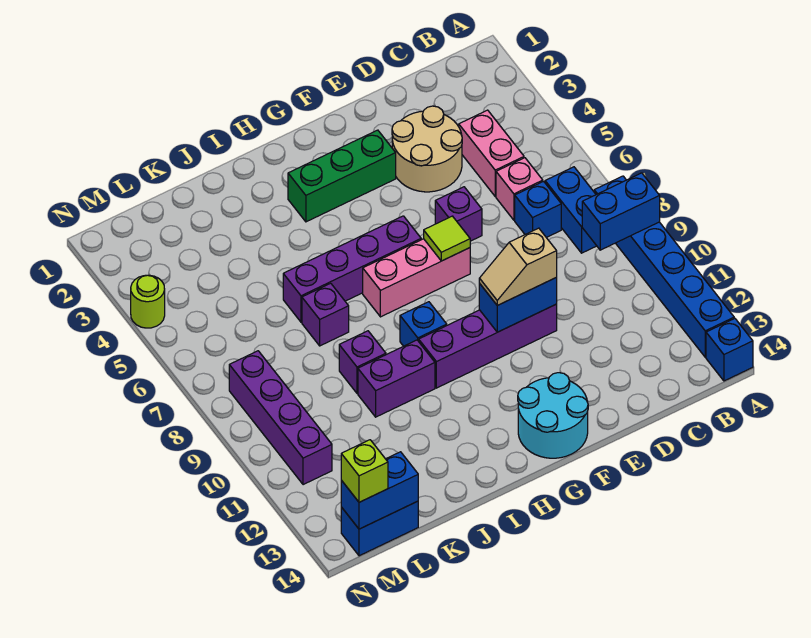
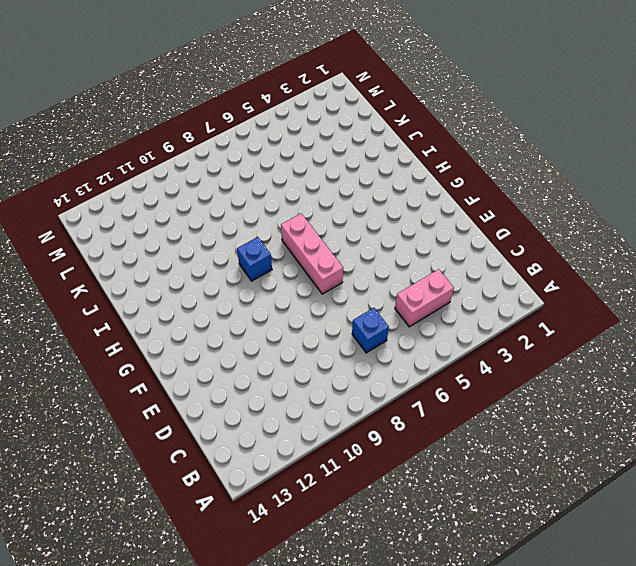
none -> blue 1x6 brick [594,176,734,357]
none -> blue 1x1 brick [706,318,753,381]
none -> blue 1x2 brick [545,167,596,253]

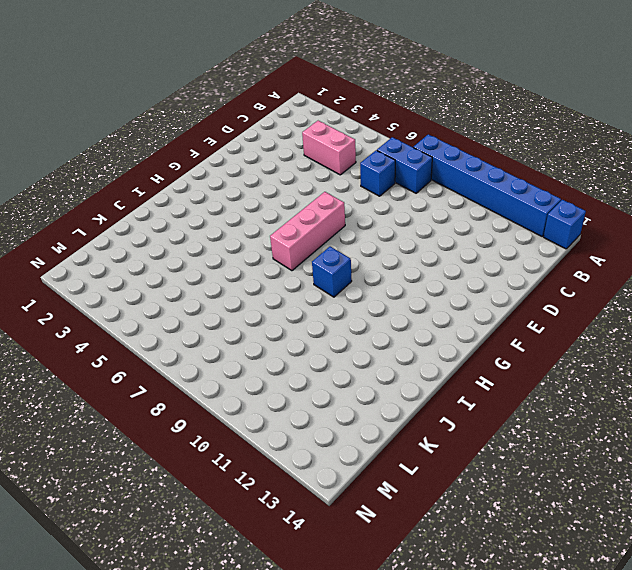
none -> pink 1x1 brick [496,158,543,220]
none -> tan 2x2 round brick [392,106,462,192]
none -> purple 1x1 brick [435,187,482,241]

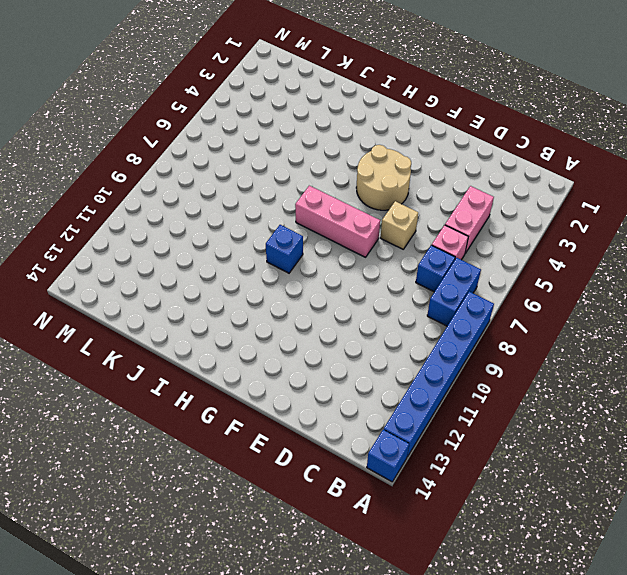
tan 1x1 brick [381,201,418,249] -> purple 1x1 brick [435,187,482,241]
tan 2x2 round brick [356,145,411,210] -> tan 2x2 round brick moved to [392,106,462,192]
none -> purple 1x4 brick [419,304,557,388]
none -> green 1x3 brick [288,130,396,222]
none -> cyan 2x2 round brick [518,373,588,458]

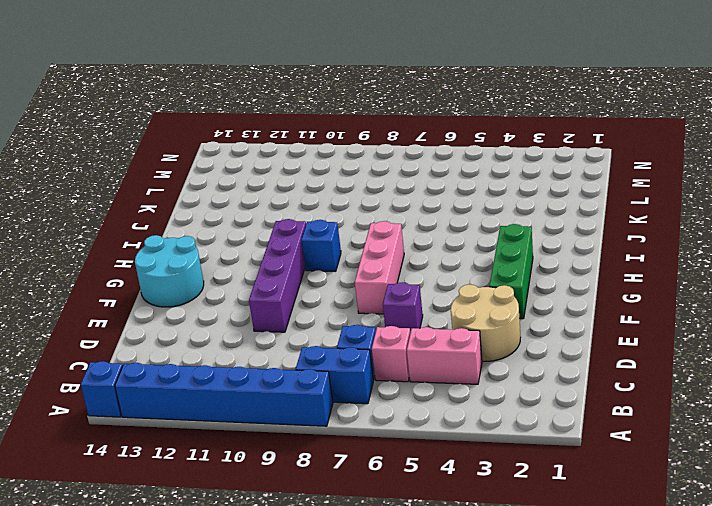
none -> purple 1x4 brick [283,216,421,322]
none -> purple 1x2 brick [358,340,435,417]
none -> purple 1x1 brick [302,283,349,346]

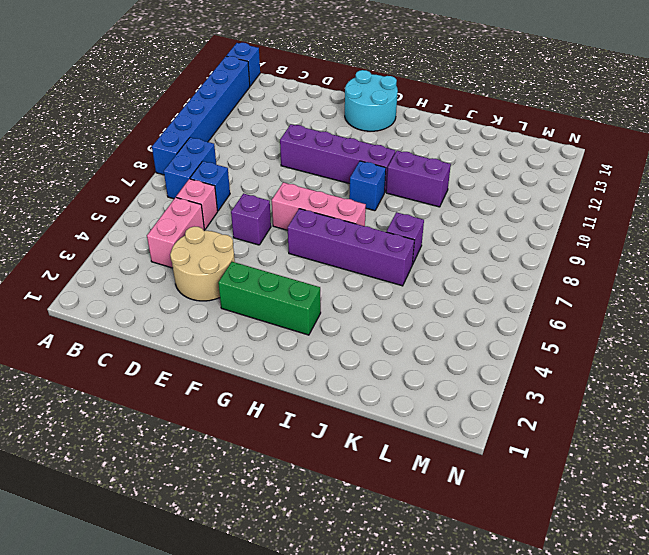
none -> purple 1x1 brick [339,331,386,393]
none -> blue 1x2 brick [341,501,418,556]
none -> purple 1x4 brick [229,351,332,485]

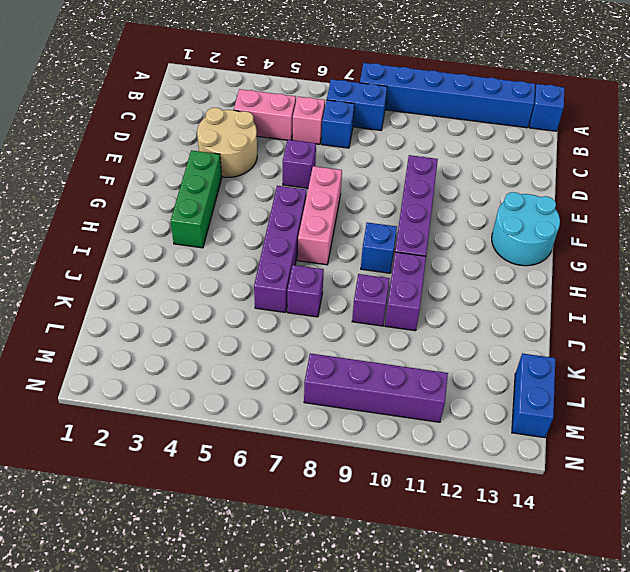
none -> lime 1x1 round brick [131,275,165,328]
none -> blue 1x2 brick [582,173,660,250]
none -> blue 1x2 brick [479,277,557,332]

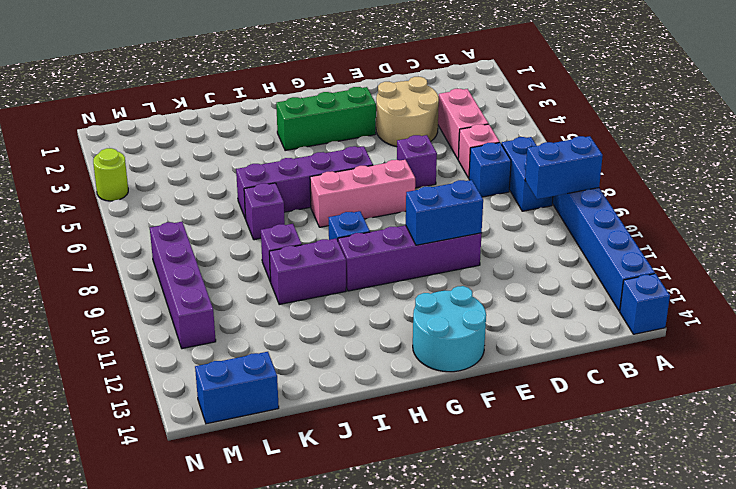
none -> lime 1x1 tile [424,216,470,261]
none -> blue 1x2 brick [341,452,418,529]
none -> tan 1x2 slope [479,228,557,305]

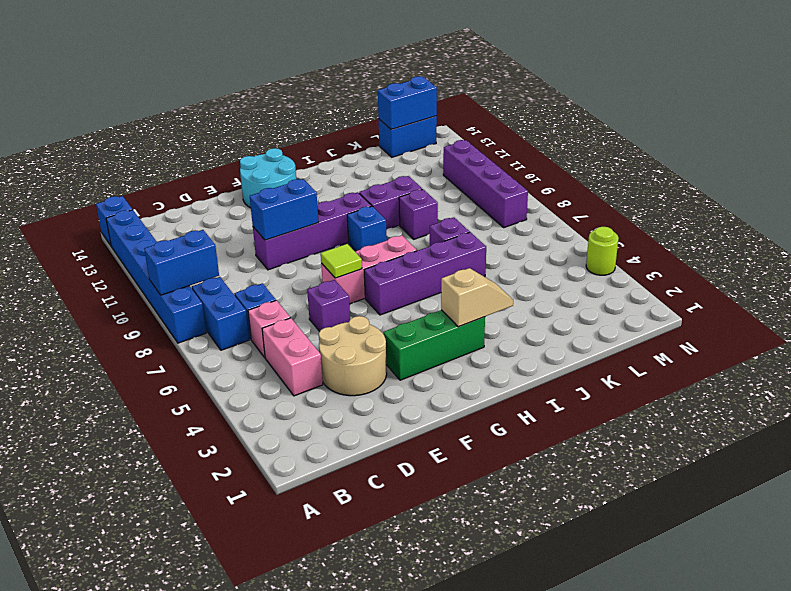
tan 1x2 slope [441,268,513,327] -> tan 1x2 slope moved to [479,228,557,305]
none -> lime 1x1 brick [341,440,388,502]

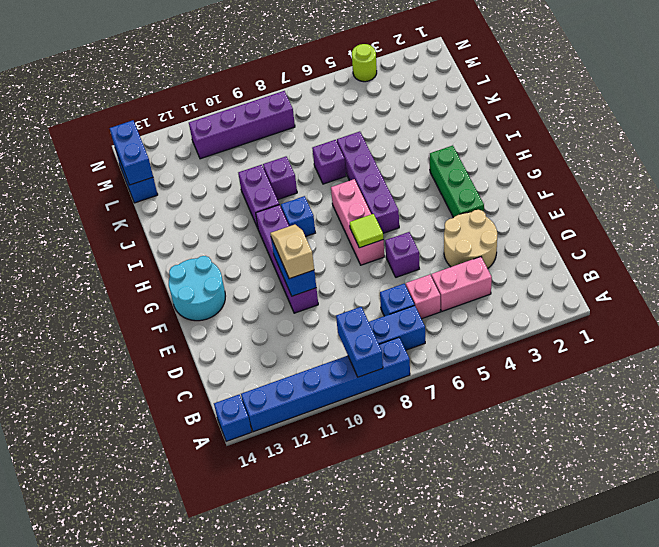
none -> lime 1x1 brick [341,440,388,502]

